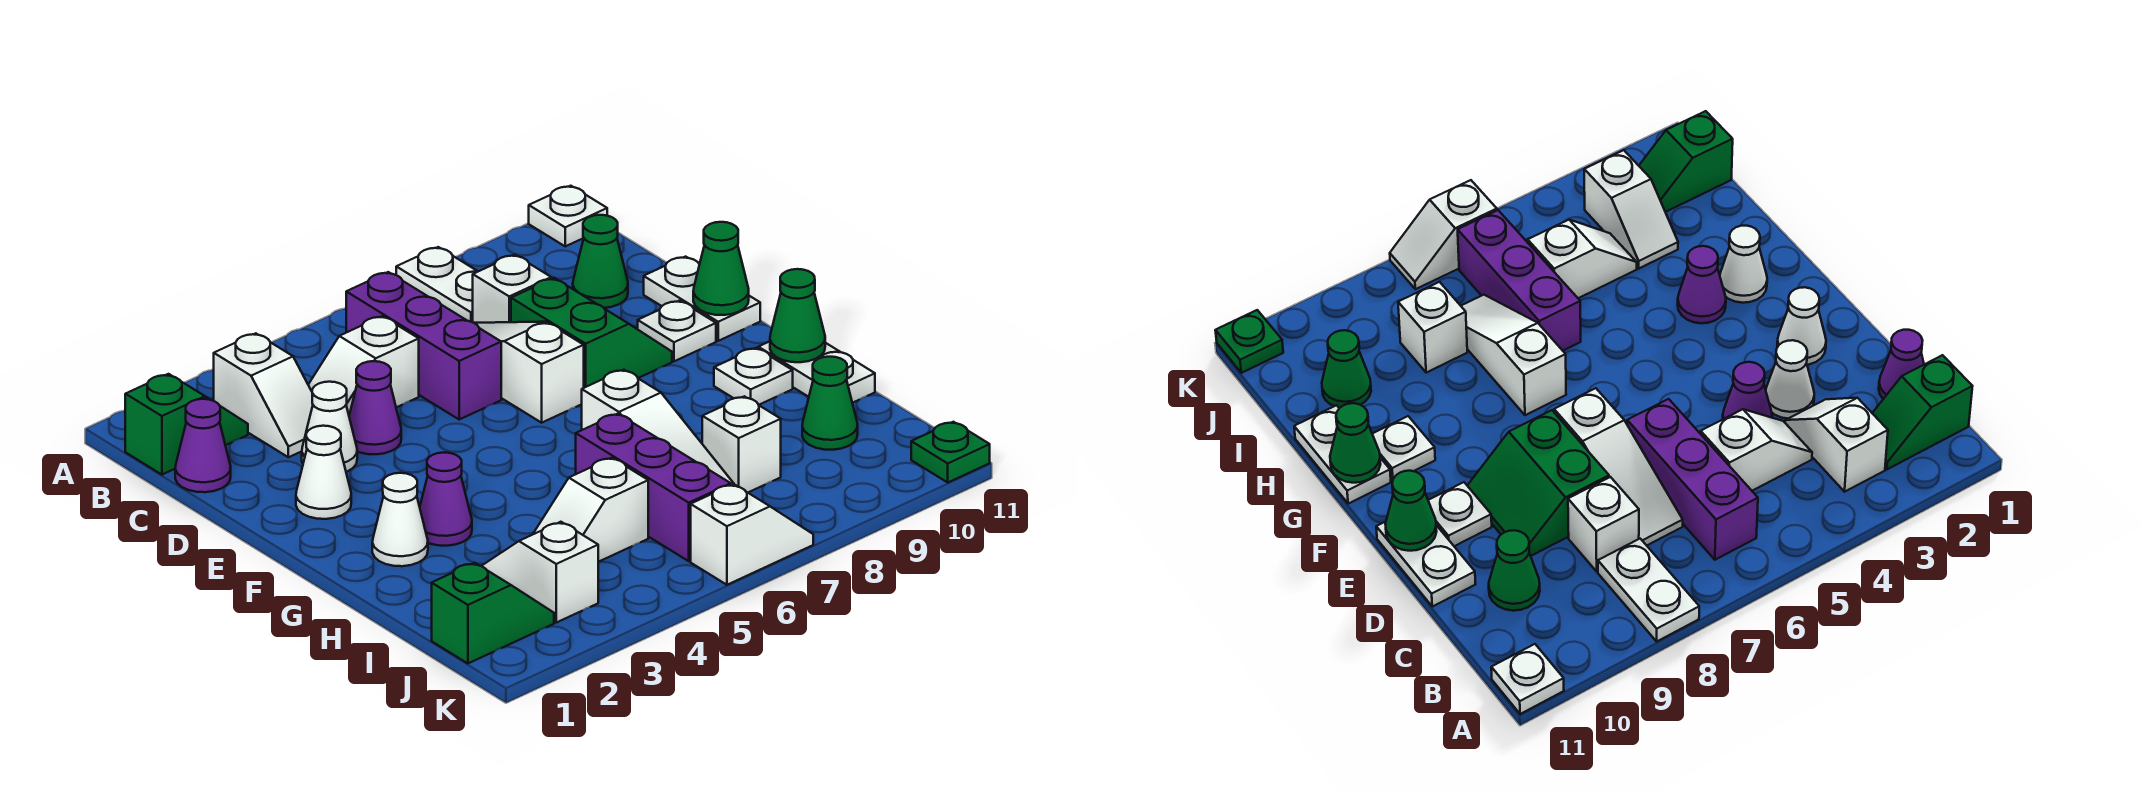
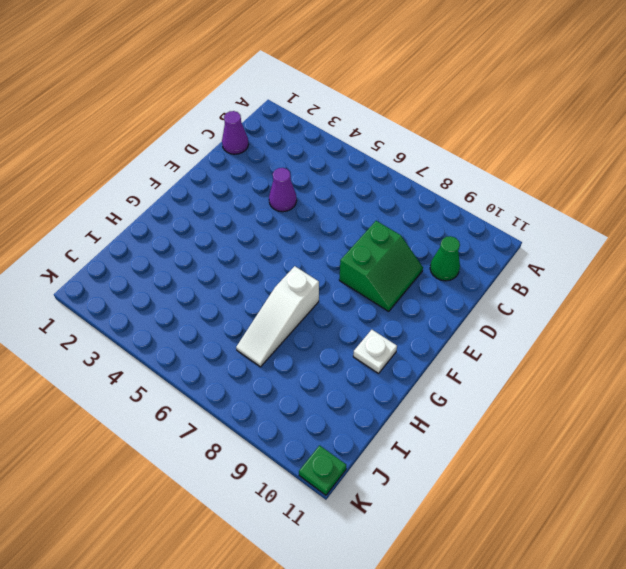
none -> white 1x2 plate [396,247,478,322]
none -> white 1x1 plate [529,186,607,246]
none -> green 1x2 slope [125,374,248,475]
none -> white 1x2 slope [214,333,313,457]

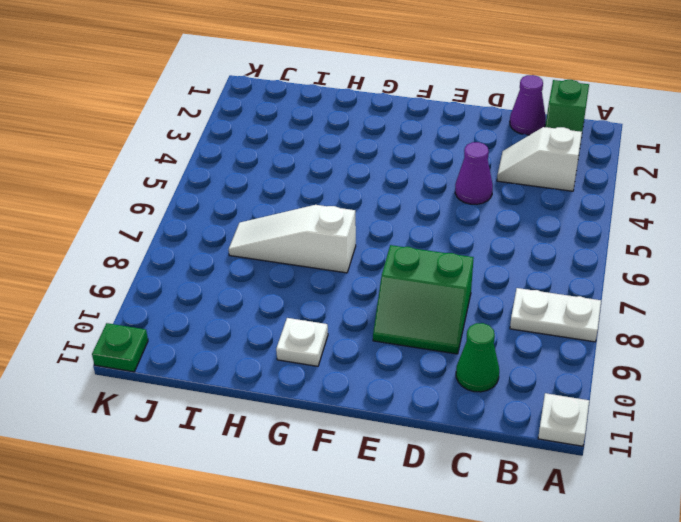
none -> purple 1x3 brick [346,272,501,419]
none -> white 1x2 slope [308,316,419,415]
none -> white 1x3 slope [475,322,584,423]
none -> white 1x1 brick [473,255,551,323]

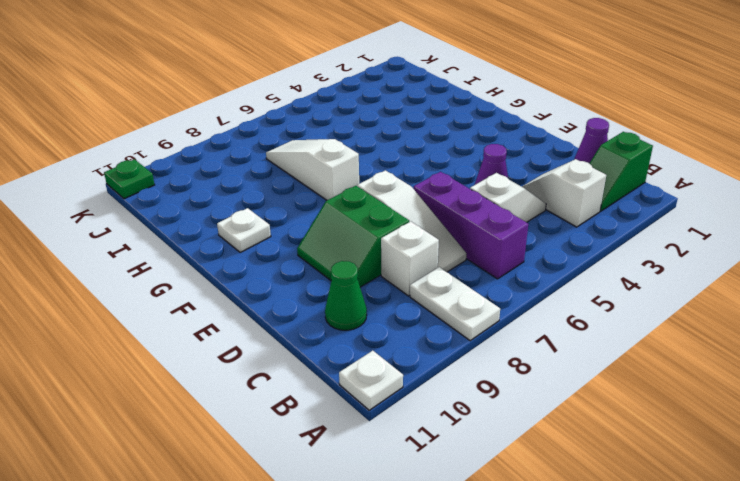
none -> white 1x1 cone [302,382,357,472]
none -> white 1x2 plate [644,257,760,341]
none -> white 1x1 cone [296,426,351,519]
none -> white 1x1 plate [638,301,716,361]

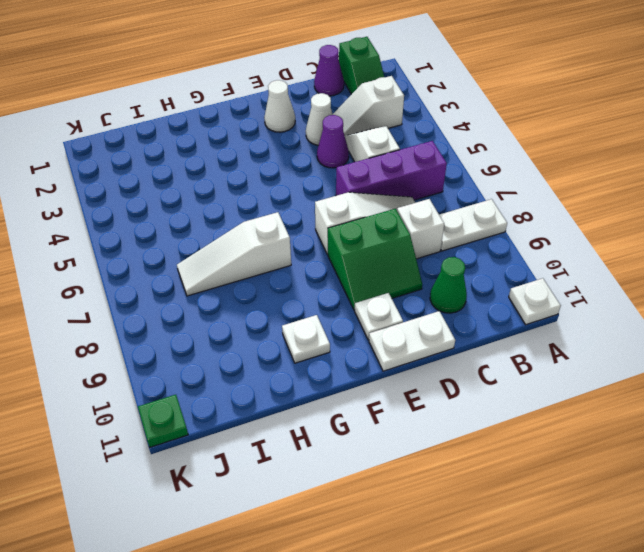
none -> white 1x1 cone [372,473,428,566]
none -> purple 1x1 cone [420,453,472,546]
none -> white 1x2 plate [758,341,875,403]
none -> purple 1x3 brick [576,414,731,561]

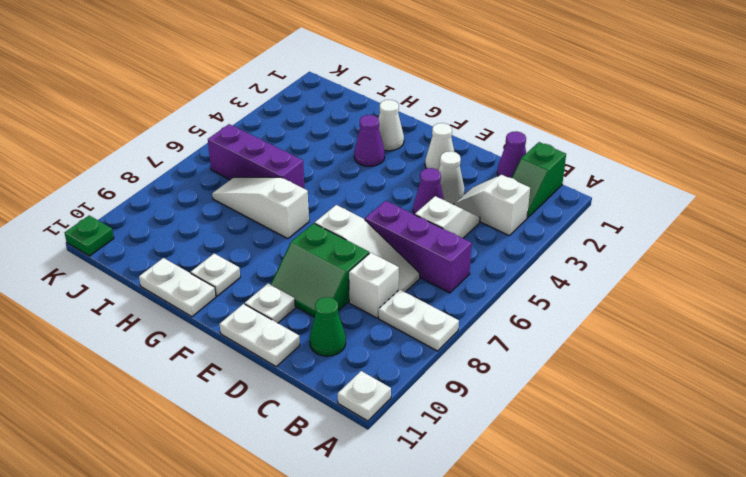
none -> white 1x2 slope [482,522,598,622]
none -> white 1x2 slope [533,458,648,562]
none -> white 1x1 brick [702,396,781,492]
none -> green 1x1 cone [802,357,858,450]

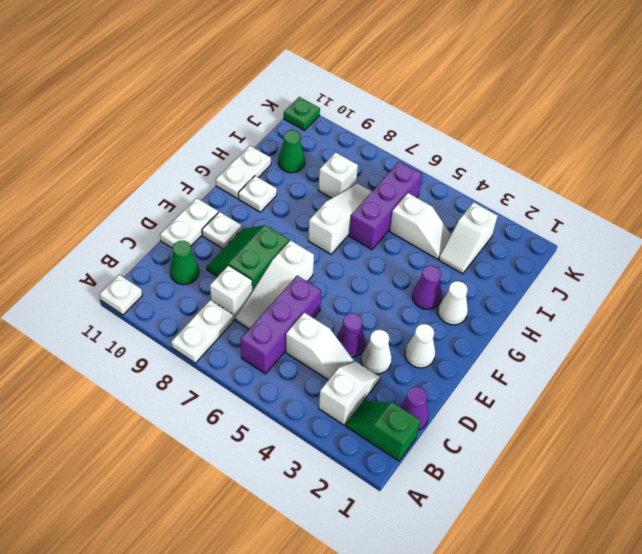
none -> green 1x2 slope [432,563,554,663]
none -> white 1x2 slope [691,484,813,585]
none -> green 1x1 cone [693,222,749,315]
none -> green 1x1 cone [770,269,825,362]

